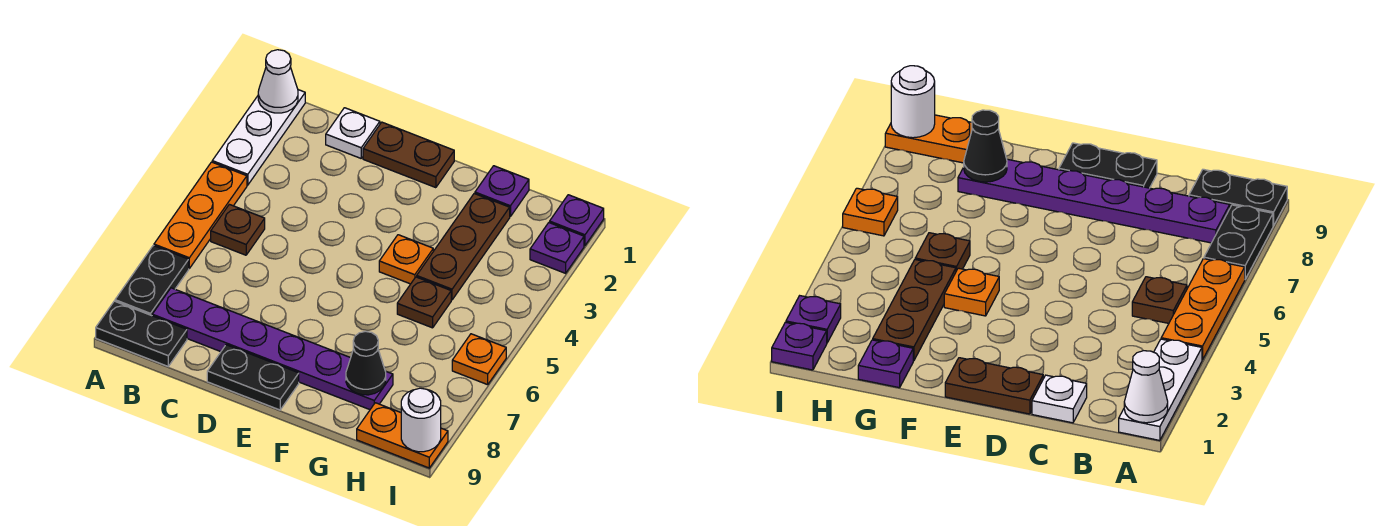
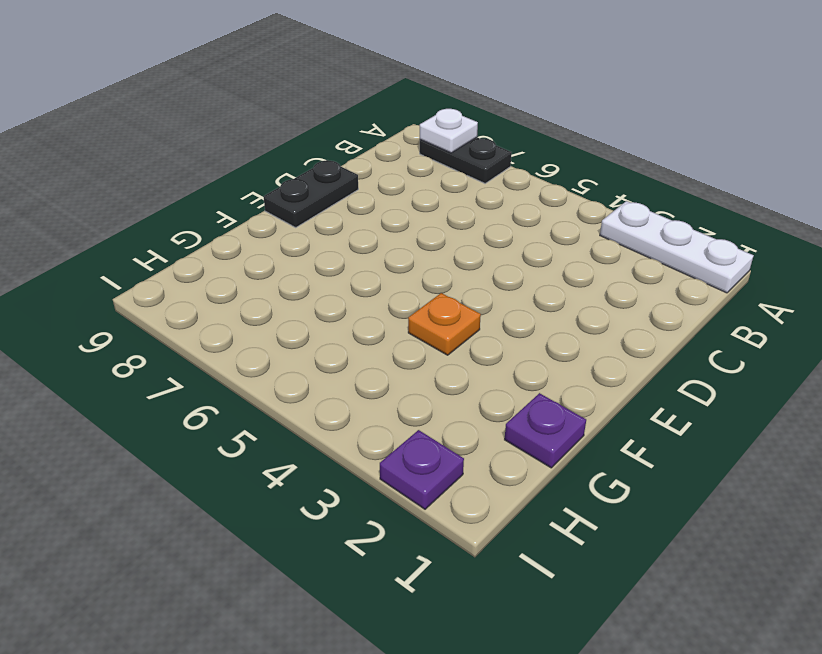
white 1x1 plate [420,109,478,153] -> white 1x1 plate moved to [326,108,380,158]
none -> orange 1x3 plate [154,162,247,268]
none -> black 1x2 plate [96,301,187,366]
none -> brown 1x1 plate [211,204,265,255]

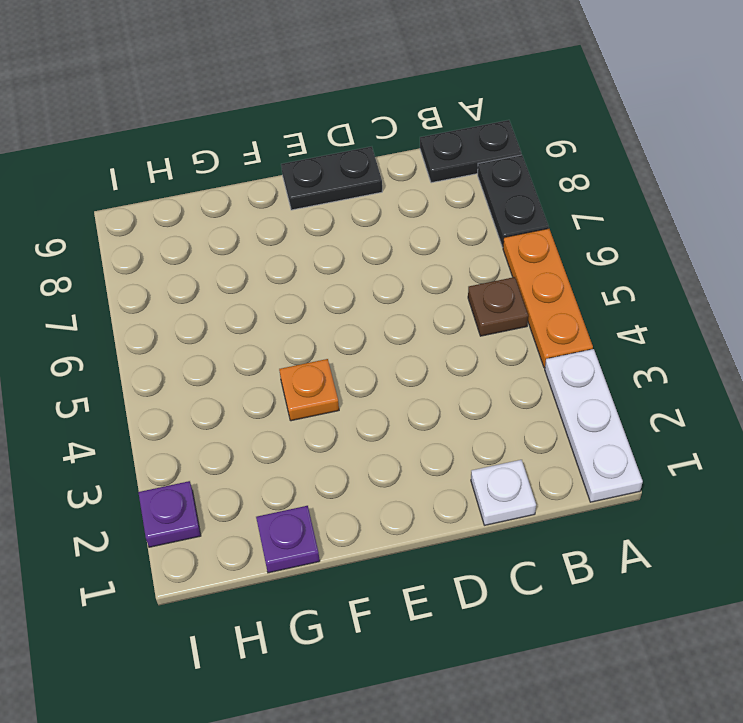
none -> purple 1x6 plate [152,288,393,410]
none -> brown 1x2 plate [363,122,454,188]
none -> brown 1x3 plate [417,194,510,300]

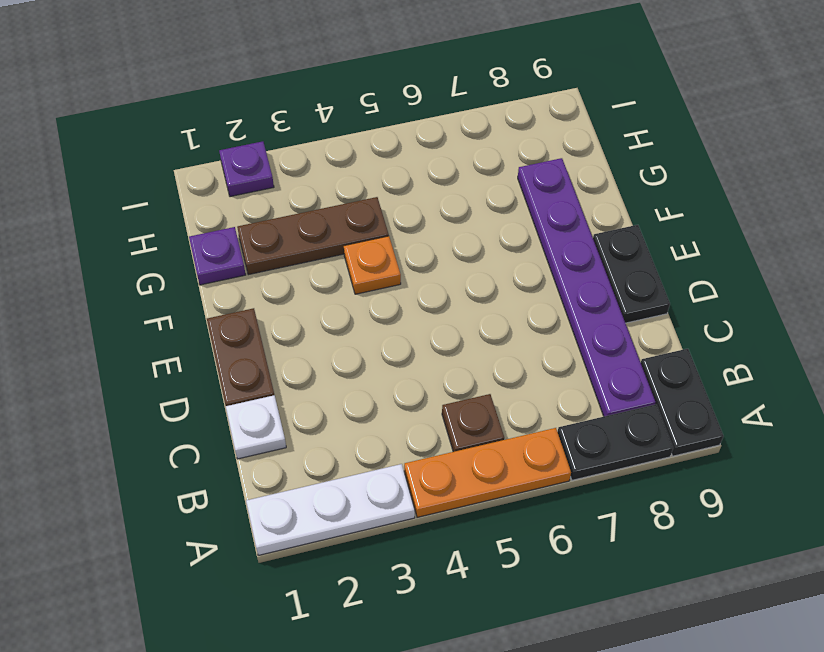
none -> brown 1x1 plate [397,277,451,328]
none -> orange 1x2 plate [357,403,448,468]
none -> purple 1x1 plate [550,195,604,246]

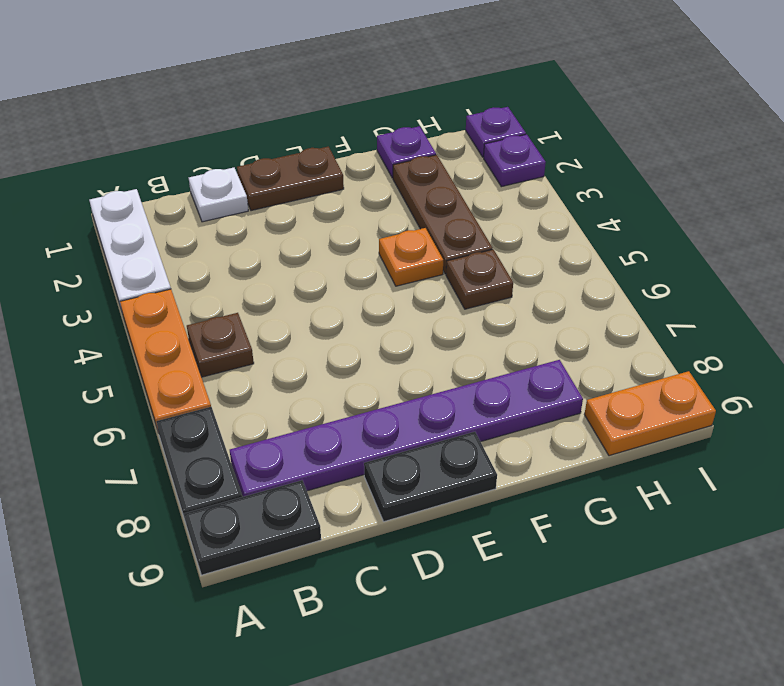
none -> orange 1x1 plate [452,334,506,385]
none -> white 1x1 cone [258,50,298,113]
none -> black 1x1 cone [346,331,386,395]

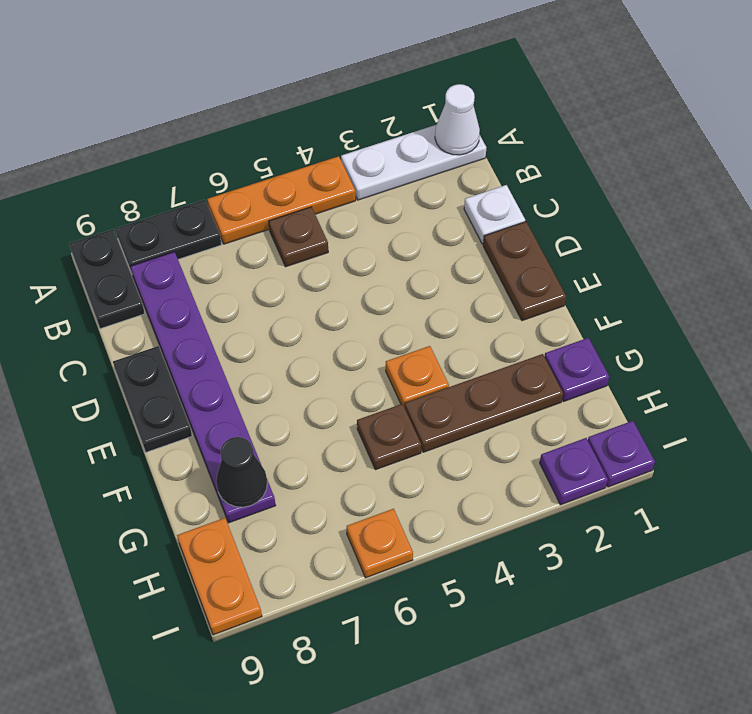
none -> white 1x1 round brick [401,388,441,452]

